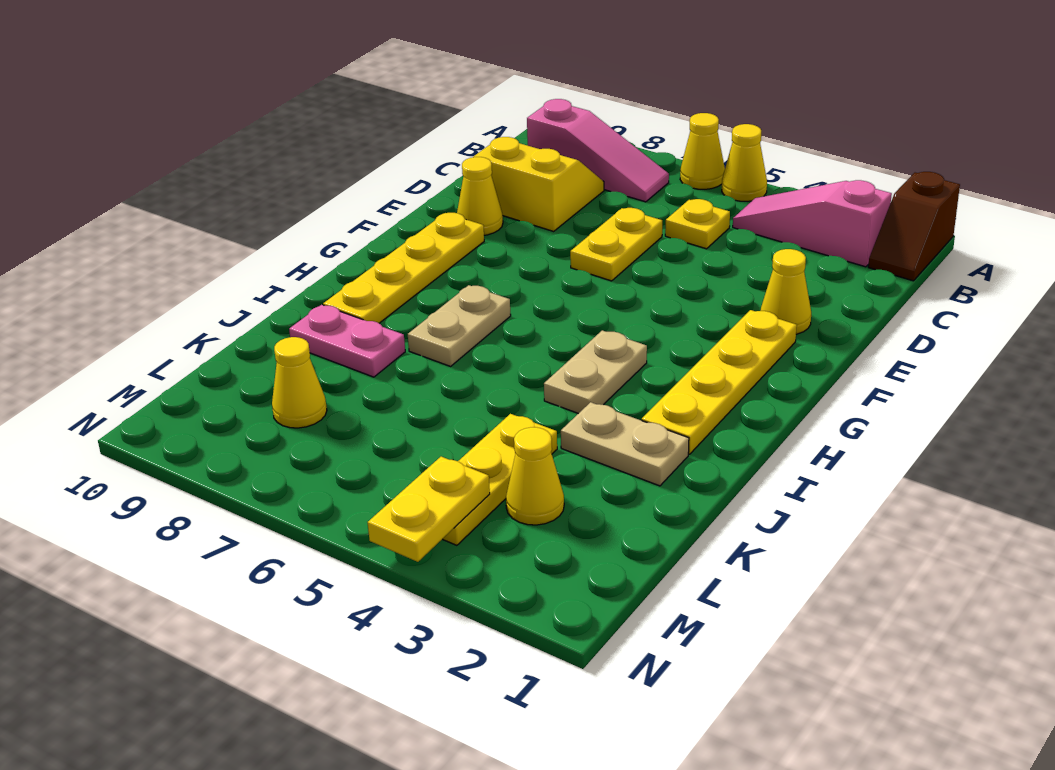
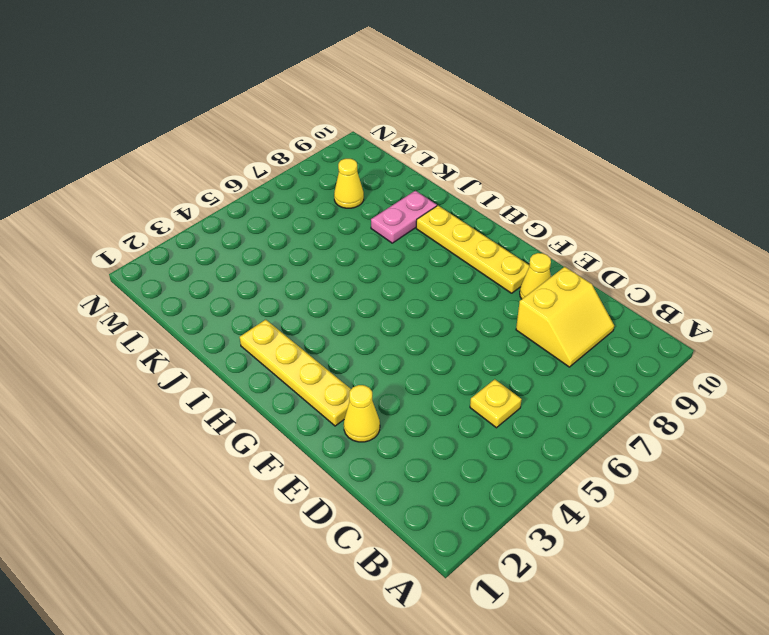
none -> brown 1x2 slope [868,172,960,281]
none -> yellow 1x1 cone [722,124,767,201]
none -> yellow 1x1 cone [680,113,725,189]

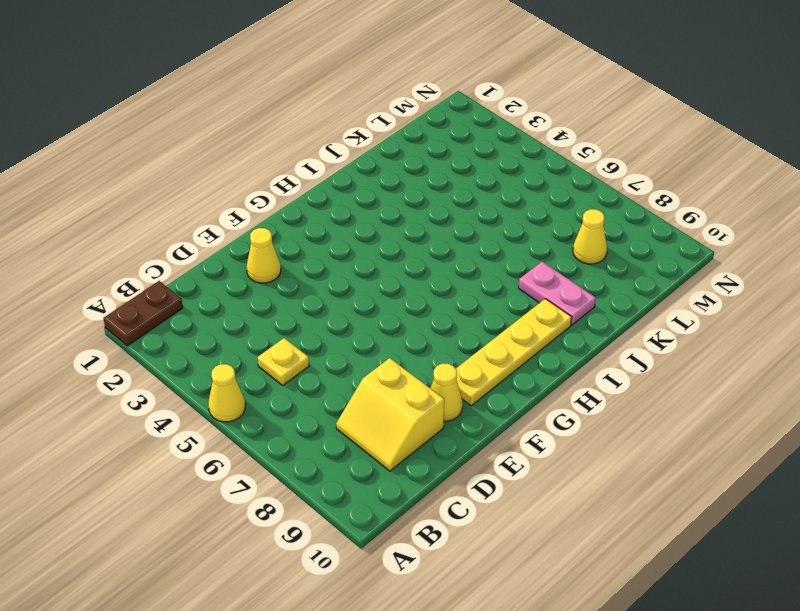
brown 1x2 plate [103,281,183,346] -> brown 1x2 slope [868,172,960,281]
none -> yellow 1x1 cone [680,113,725,189]
none -> pink 1x3 slope [733,180,892,267]
none -> pink 1x3 slope [527,99,669,202]

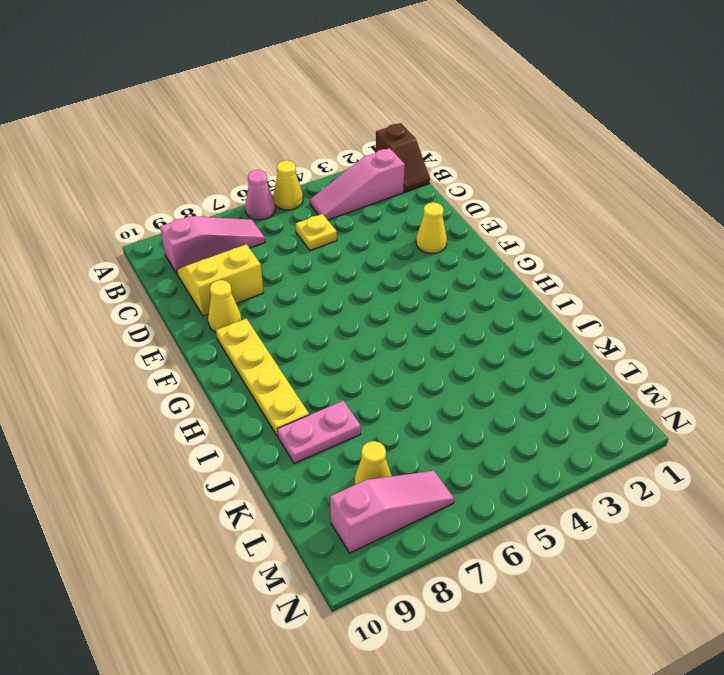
pink 1x1 cone [245,170,275,220] -> yellow 1x1 cone [680,113,725,189]
pink 1x3 slope [330,471,454,553] -> none
none -> yellow 1x2 plate [570,208,662,281]
none -> yellow 1x4 plate [642,310,797,454]
none -> tan 1x2 plate [544,330,647,414]

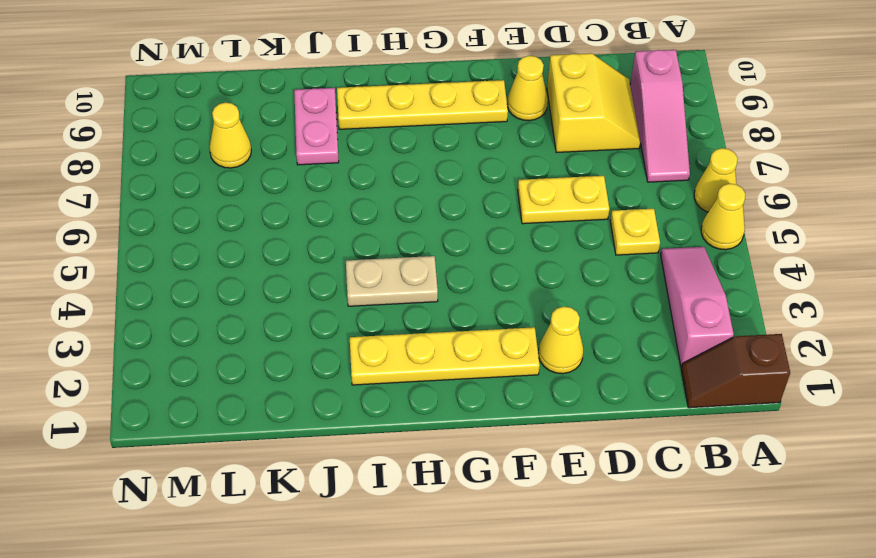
none -> tan 1x2 plate [408,285,511,366]
none -> tan 1x2 plate [561,402,689,486]
none -> yellow 1x3 plate [443,414,557,545]

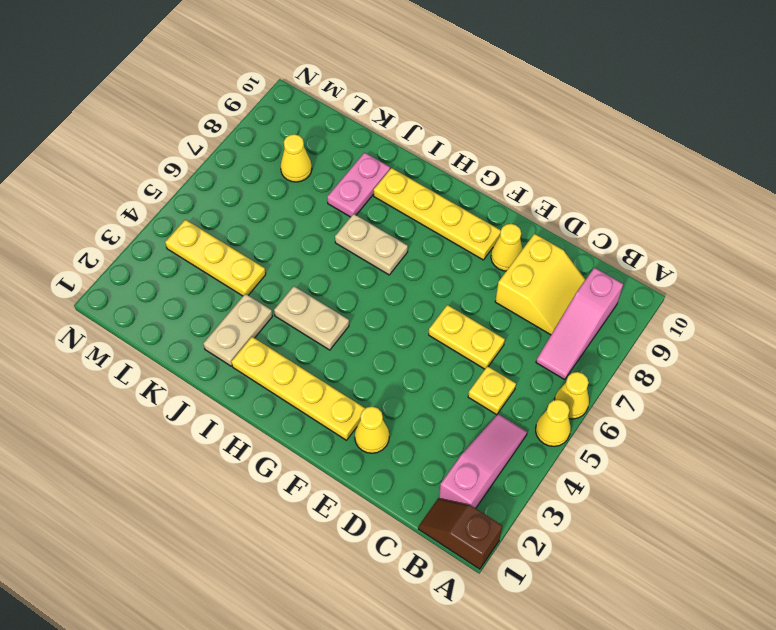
none -> yellow 1x1 cone [506,427,564,525]
none -> yellow 1x2 plate [368,457,490,562]

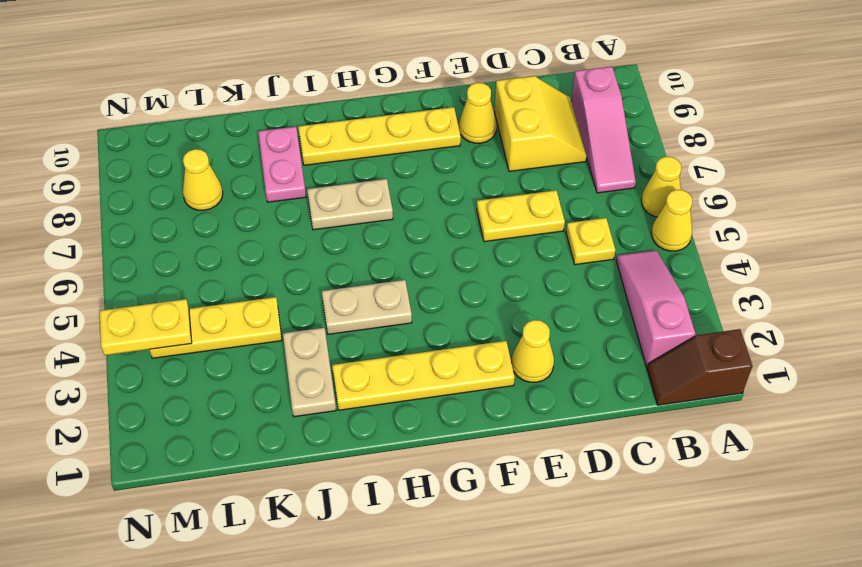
none -> yellow 1x1 cone [506,427,564,525]

